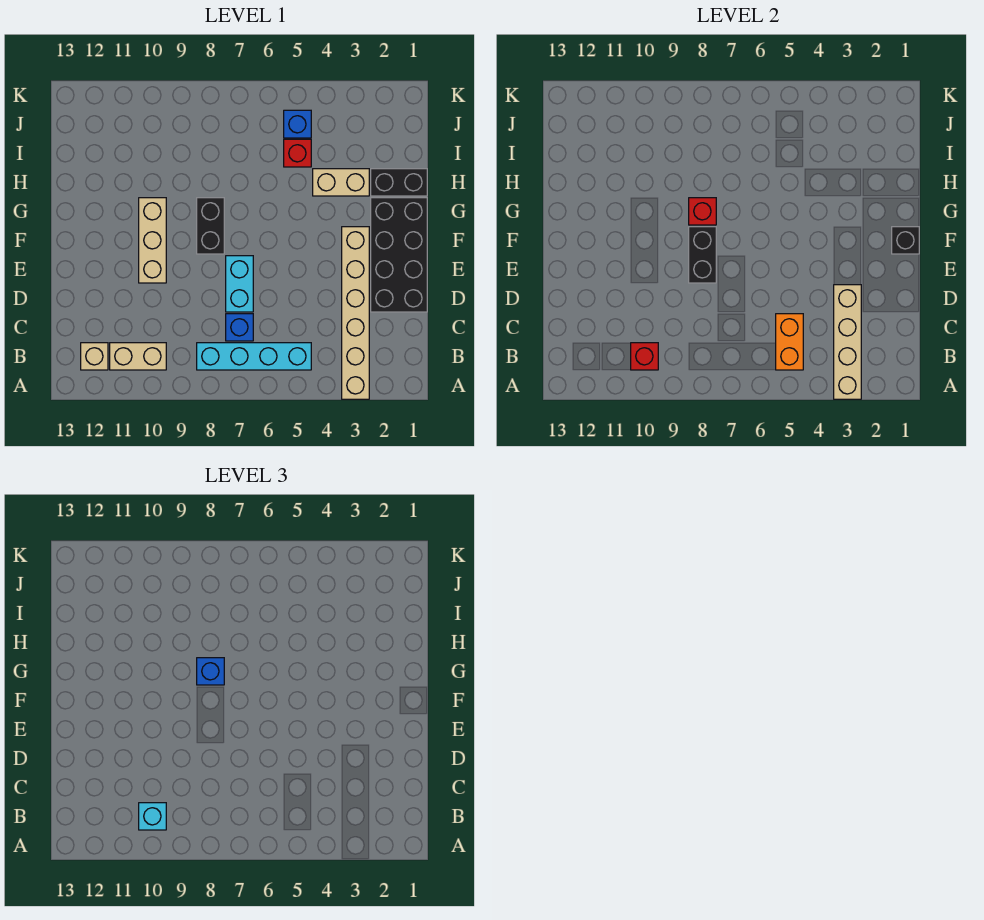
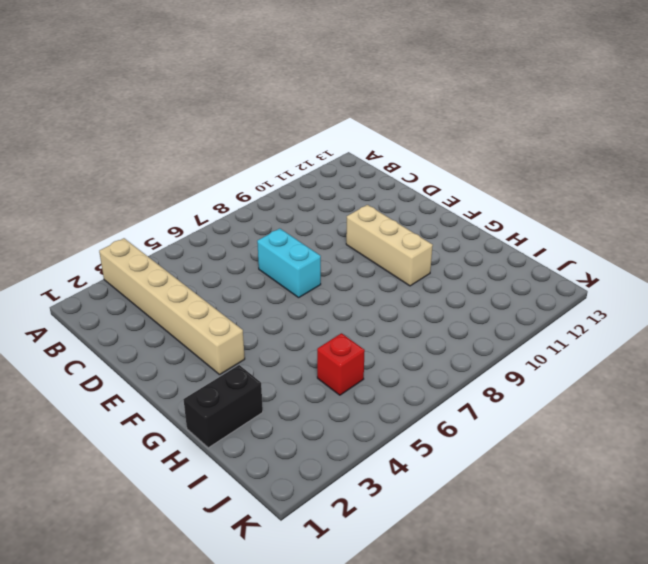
none -> cyan 1x4 brick [197,343,311,370]
none -> tan 1x2 brick [110,343,166,370]
none -> tan 1x1 brick [81,343,108,370]

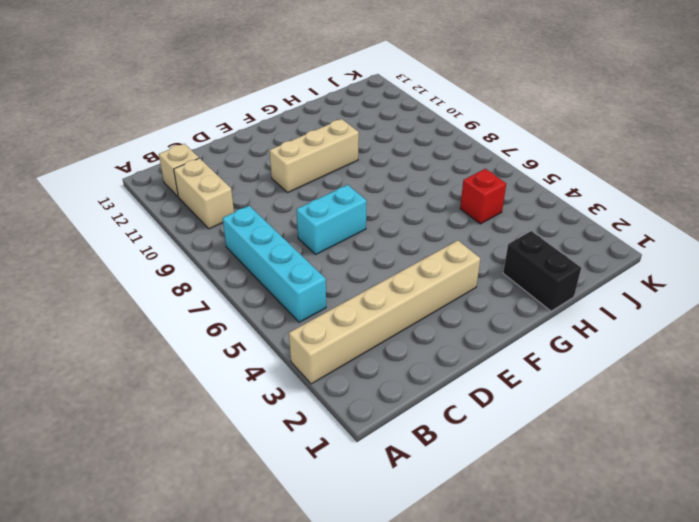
none -> blue 1x1 brick [226,314,253,341]
none -> black 2x4 brick [371,198,427,312]
none -> black 1x2 brick [197,198,224,254]

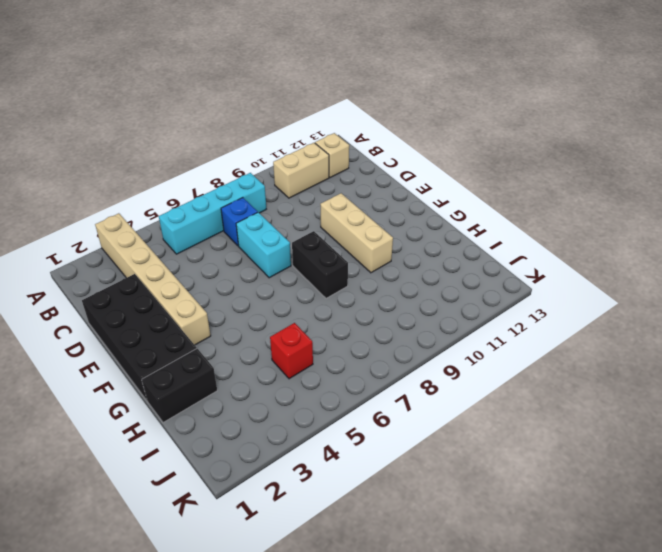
none -> tan 1x2 brick [313,169,369,196]
none -> blue 1x1 brick [284,110,311,138]
none -> tan 1x4 brick [834,285,861,399]

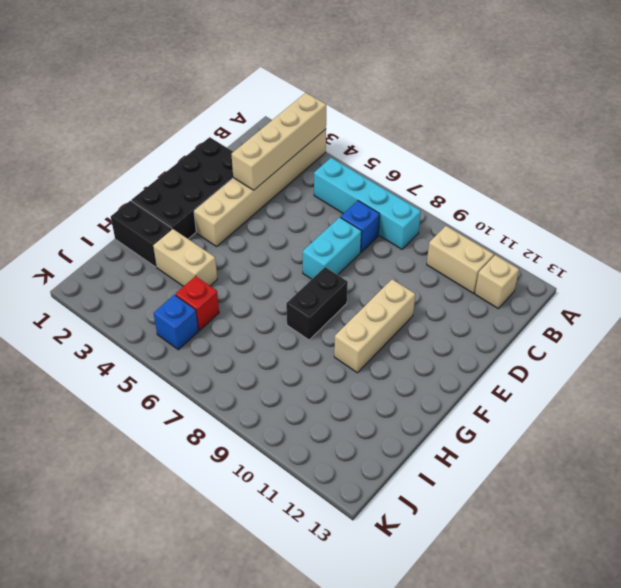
none -> orange 1x2 brick [776,314,803,370]
none -> red 1x1 brick [631,343,658,370]
none -> black 1x2 brick [689,227,716,283]

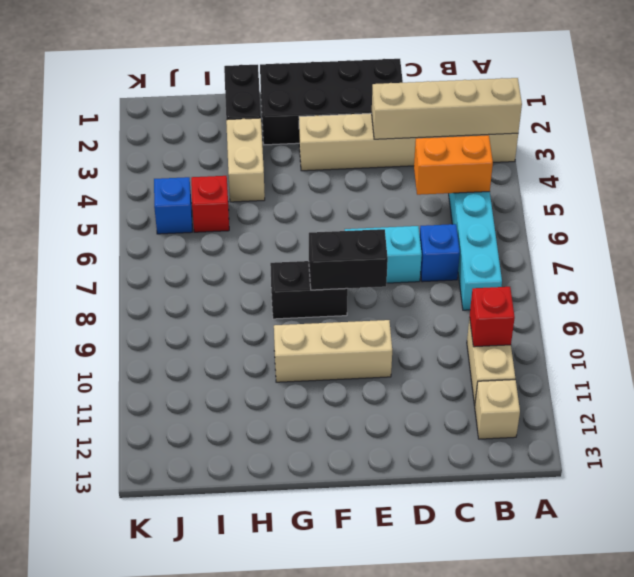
none -> black 1x1 brick [892,227,919,254]
none -> red 1x1 brick [689,198,716,225]
none -> cyan 1x1 brick [139,803,166,830]

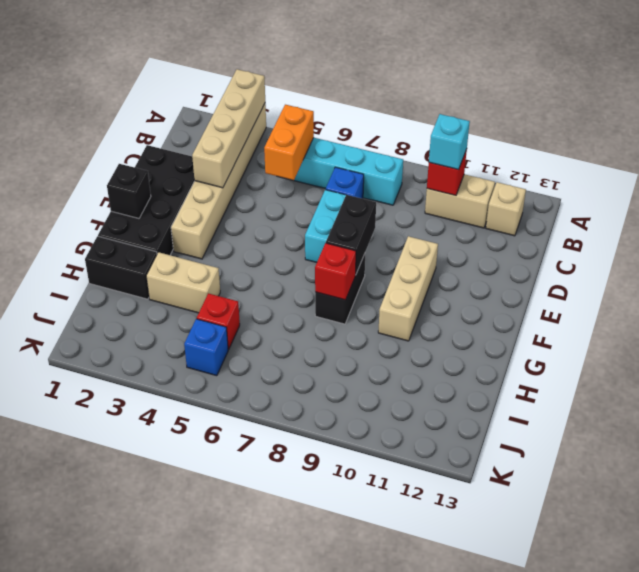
none -> blue 1x1 brick [197,658,224,685]

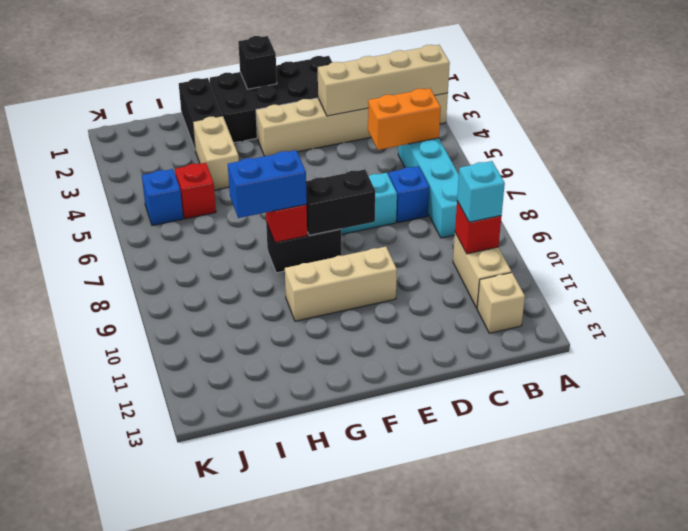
blue 1x2 brick [228,150,307,218] -> blue 1x1 brick [197,658,224,685]

